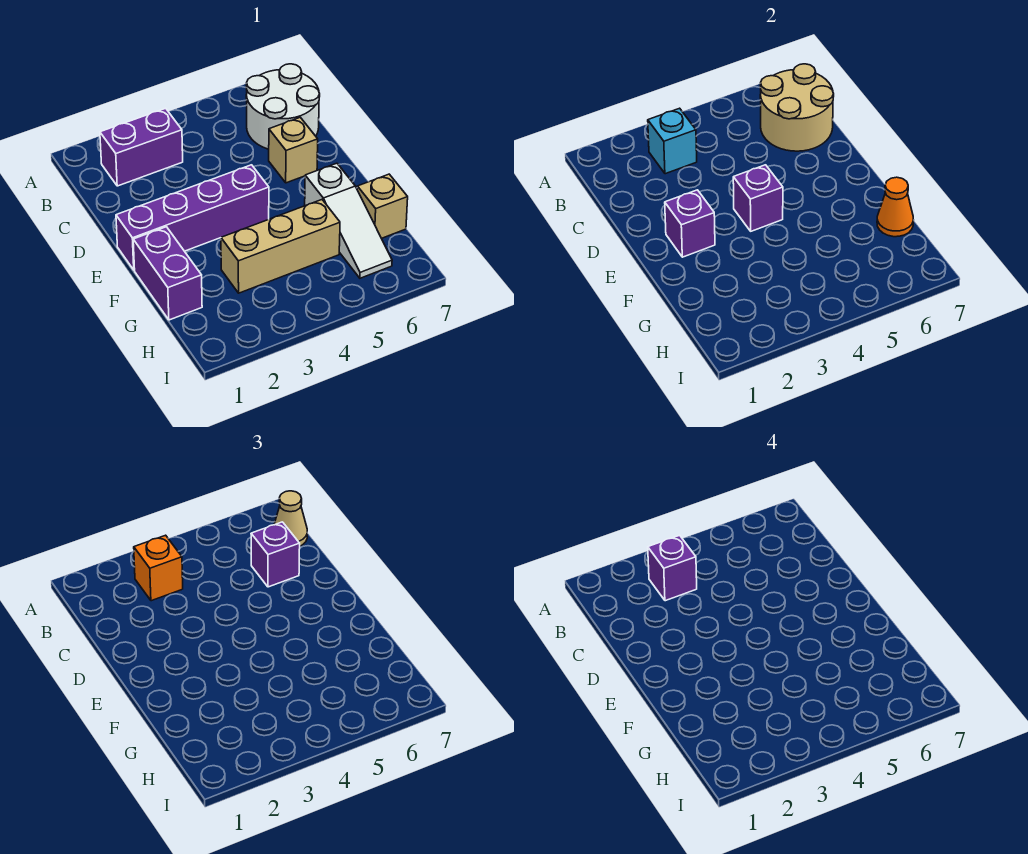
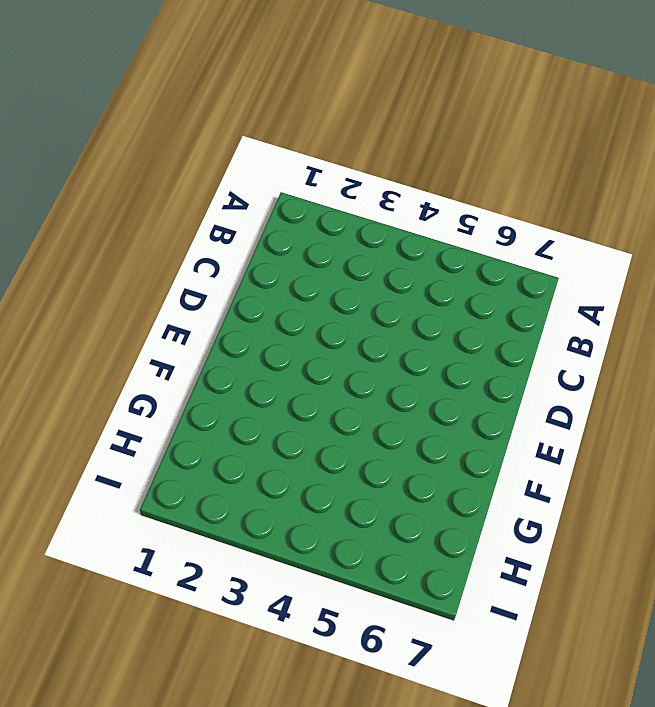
none -> purple 1x2 brick [100,108,183,186]
none -> white 2x2 round brick [246,64,320,149]
none -> tan 1x1 brick [269,117,318,183]

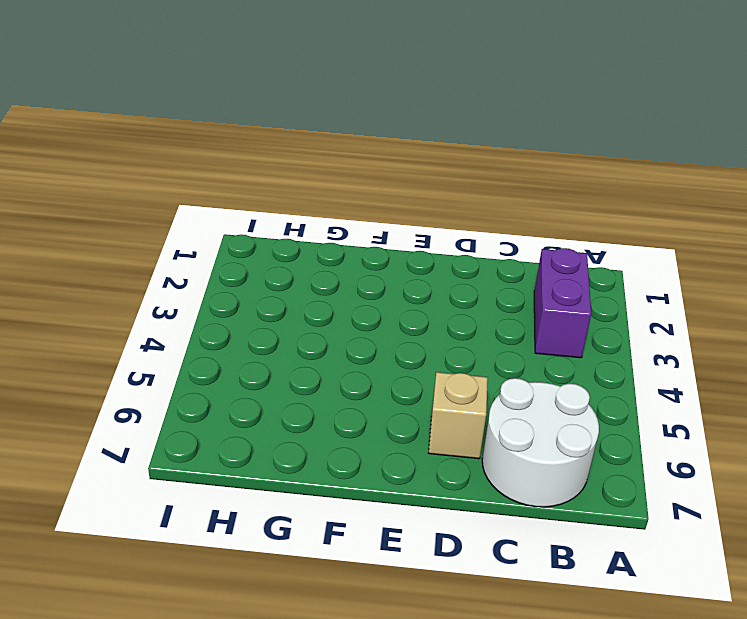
none -> purple 1x4 brick [116,165,269,270]
none -> purple 1x2 brick [133,227,202,320]
none -> white 1x3 slope [305,163,392,278]

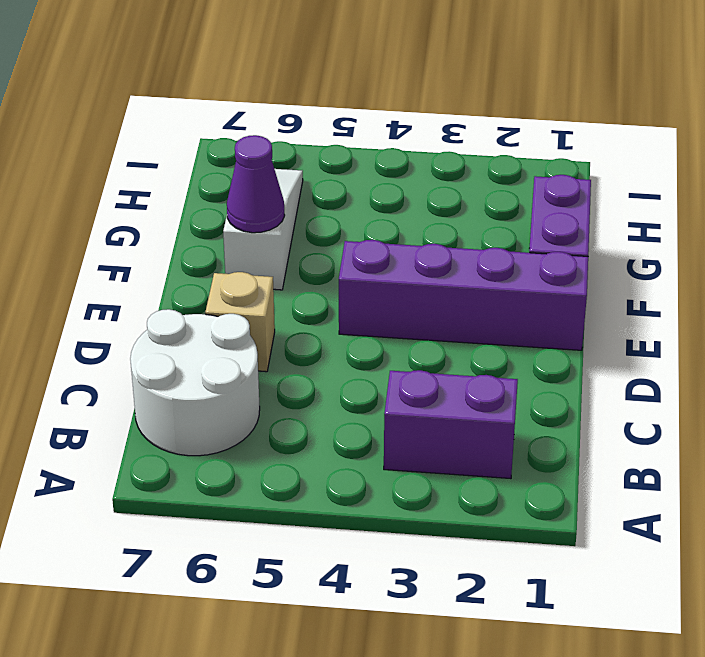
purple 1x1 cone [227,135,285,233] -> none
none -> tan 1x3 brick [221,200,340,293]
none -> tan 1x1 brick [357,174,408,238]
none -> cyan 1x1 brick [648,108,697,174]

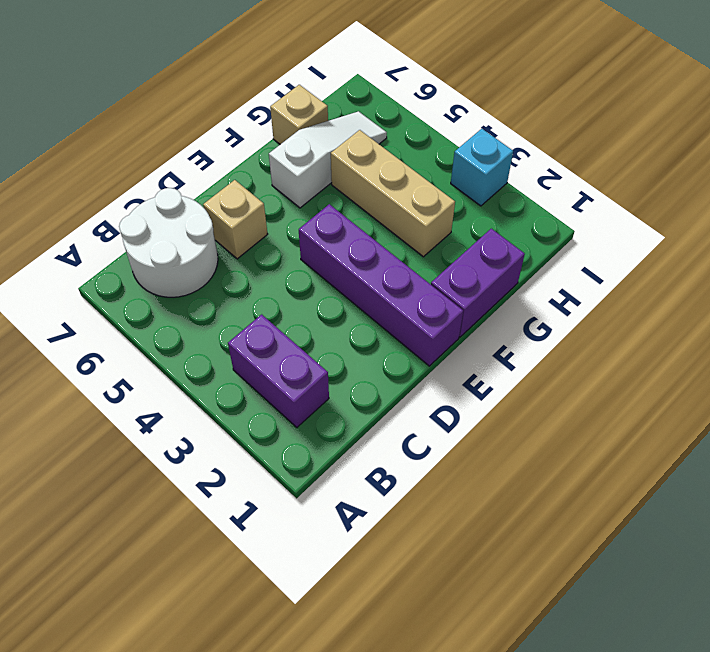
cyan 1x1 brick [451,129,513,206] -> cyan 1x1 brick moved to [648,108,697,174]
none -> tan 2x2 round brick [760,64,834,151]
none -> purple 1x1 brick [665,190,715,257]
none -> purple 1x1 brick [733,165,783,231]

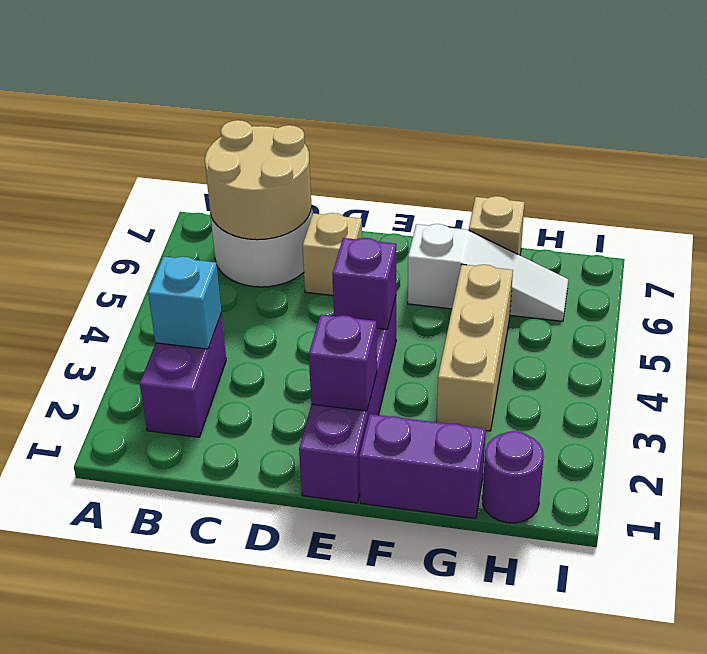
purple 1x1 round brick [482,431,544,523] -> none
none -> orange 1x1 cone [877,177,913,237]
none -> orange 1x1 brick [134,535,183,601]
none -> tan 1x1 cone [274,491,307,546]

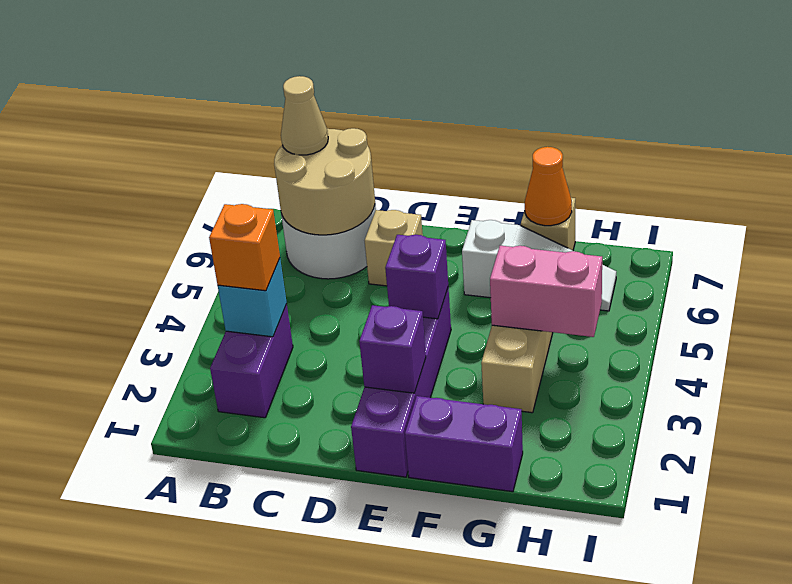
pink 1x2 brick [490,246,602,337] -> none
none -> purple 1x1 brick [251,522,300,587]
none -> purple 1x1 brick [648,535,697,601]

